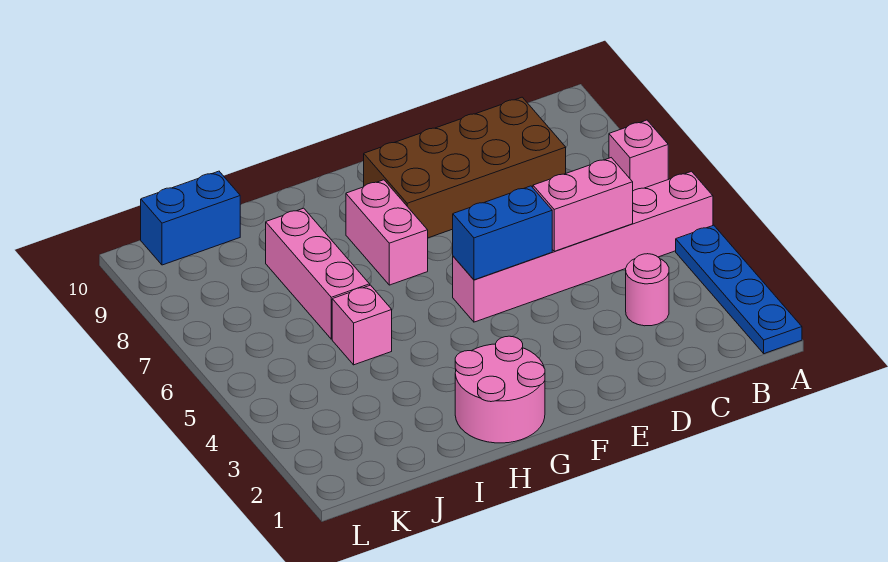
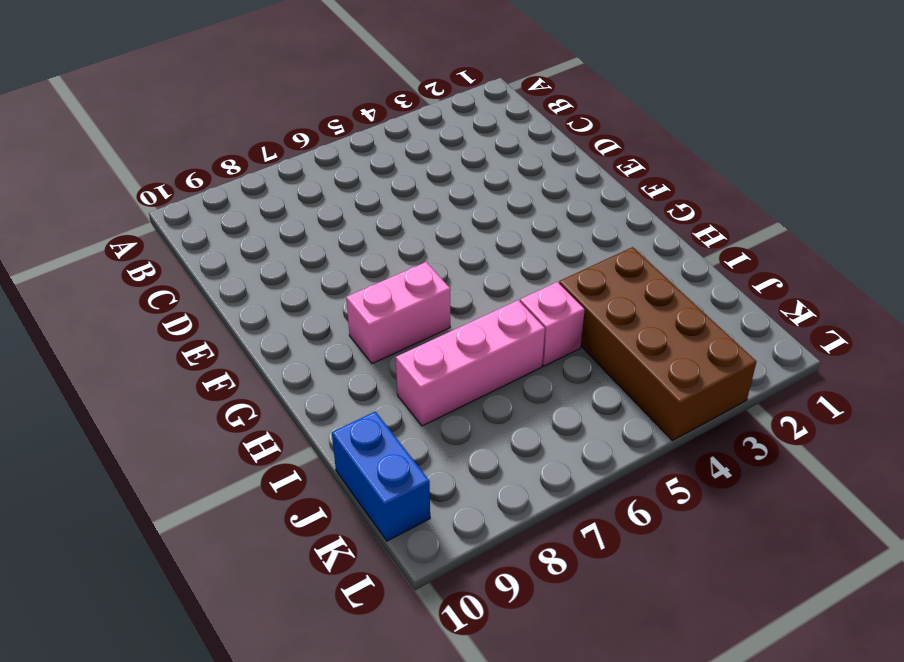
brown 2x4 brick [559,247,756,441] -> brown 2x4 brick moved to [364,97,566,238]
none -> blue 1x4 plate [676,225,802,354]
none -> pink 1x6 brick [453,171,713,322]
none -> pink 1x1 brick [609,120,668,191]

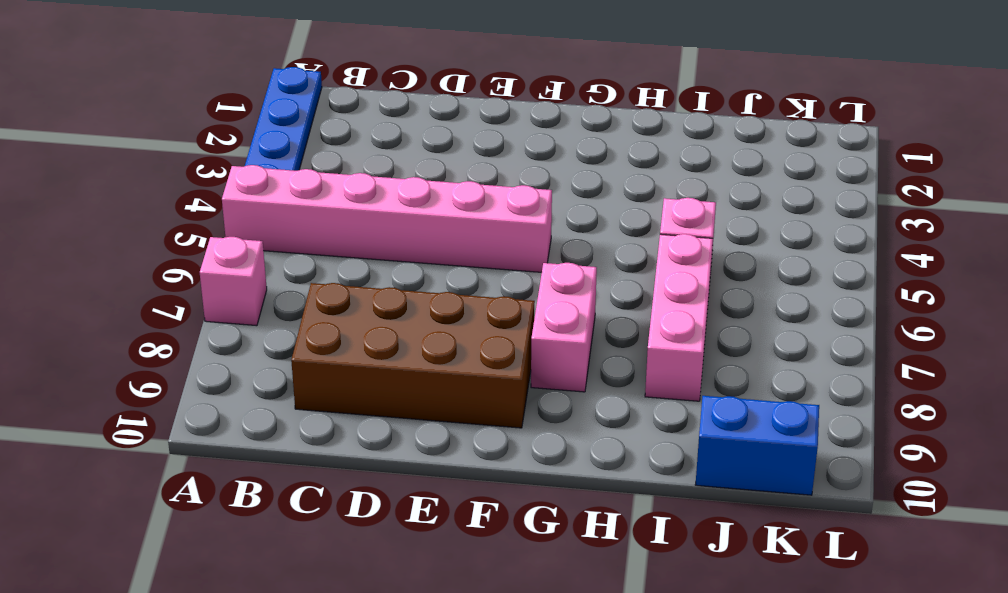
none -> pink 1x1 round brick [626,254,669,326]
none -> pink 2x2 round brick [455,336,545,443]
none -> pink 1x2 brick [533,158,633,251]

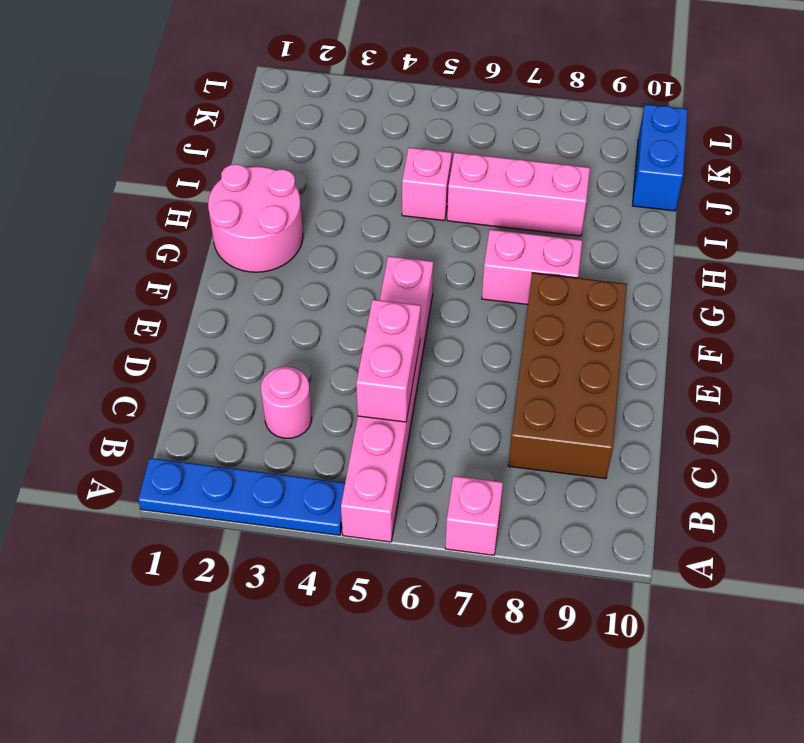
none -> blue 1x2 brick [453,186,552,280]

